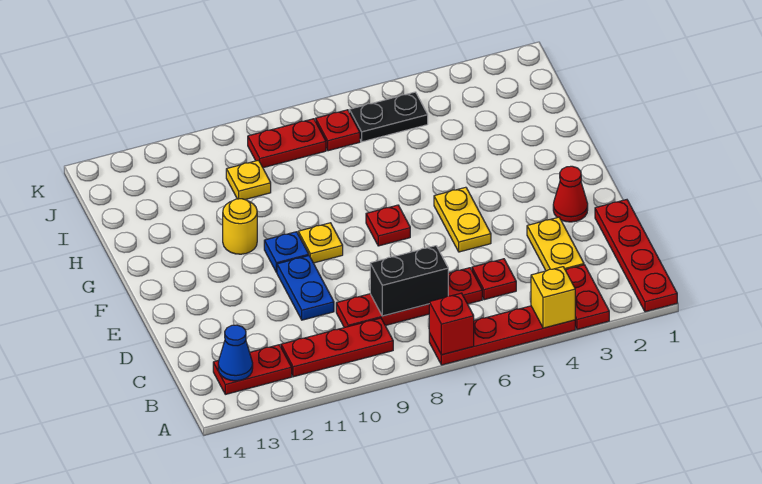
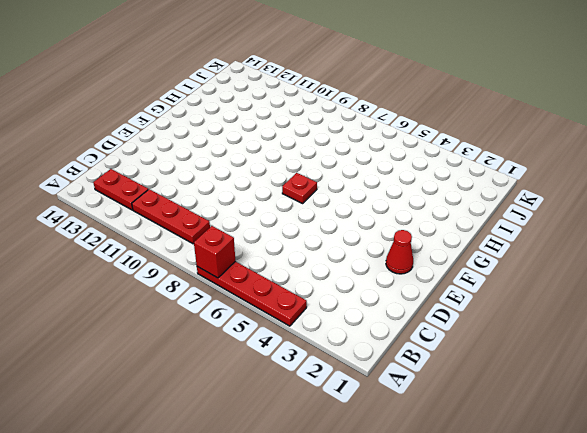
none -> red 1x4 plate [595,200,677,312]
none -> red 1x2 plate [566,265,609,330]
none -> yellow 1x2 plate [527,217,584,271]

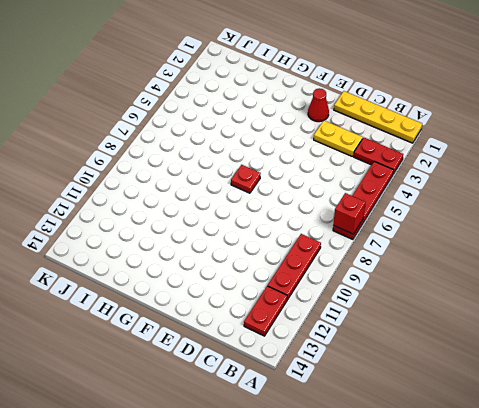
yellow 1x4 plate [334,91,422,143] -> red 1x4 plate [595,200,677,312]
none -> red 1x1 plate [472,259,516,300]
none -> red 1x4 plate [336,268,482,328]
none -> blue 1x2 plate [277,256,334,320]

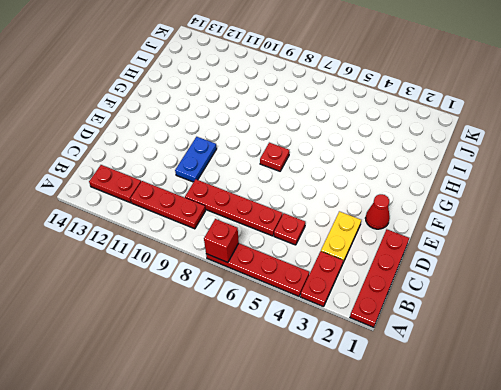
none -> yellow 1x2 plate [434,187,491,252]
none -> yellow 1x1 plate [298,223,343,263]
none -> blue 1x1 plate [264,232,309,273]

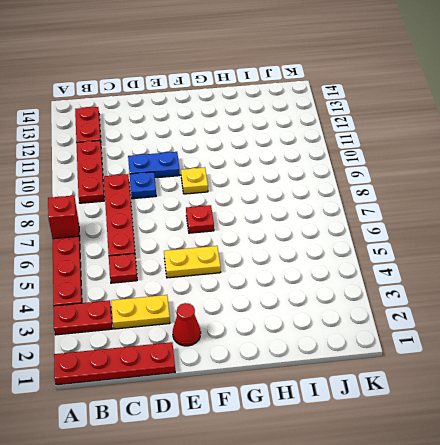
blue 1x1 plate [130,172,156,199] -> blue 1x1 plate moved to [264,232,309,273]
none -> yellow 1x1 round brick [223,199,257,254]
none -> yellow 1x1 plate [226,160,271,200]
none -> black 1x2 plate [349,92,428,142]

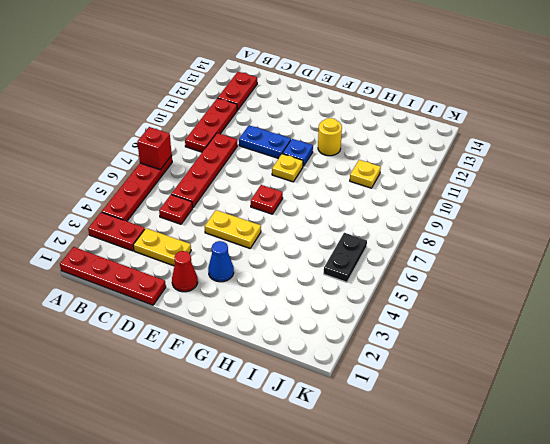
blue 1x1 cone [208,241,234,282] -> blue 1x1 cone moved to [218,325,253,381]
none -> red 1x1 plate [316,110,360,151]
none -> red 1x2 plate [248,119,326,168]
none -> yellow 1x1 brick [531,267,575,328]

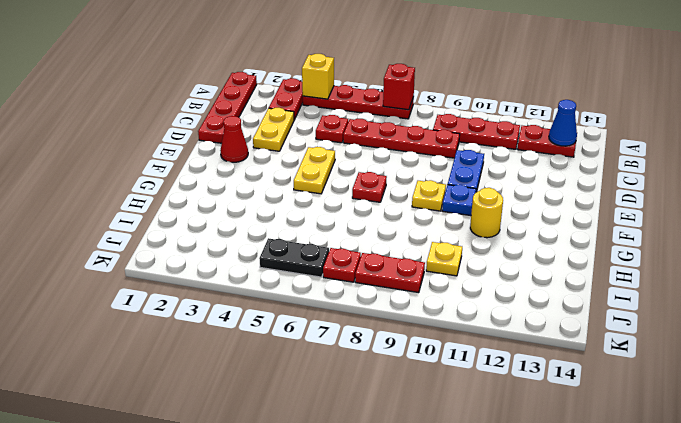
none -> black 1x2 brick [370,246,448,316]

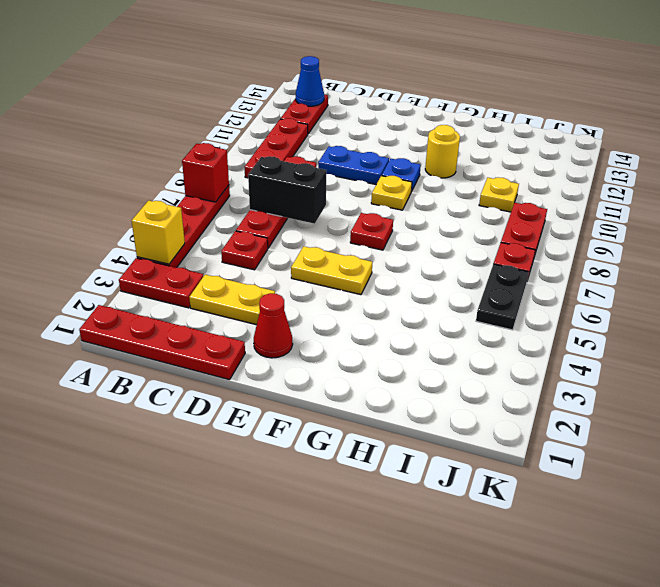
black 1x2 brick [248,156,326,224] -> black 1x2 brick turned to [370,246,448,316]

